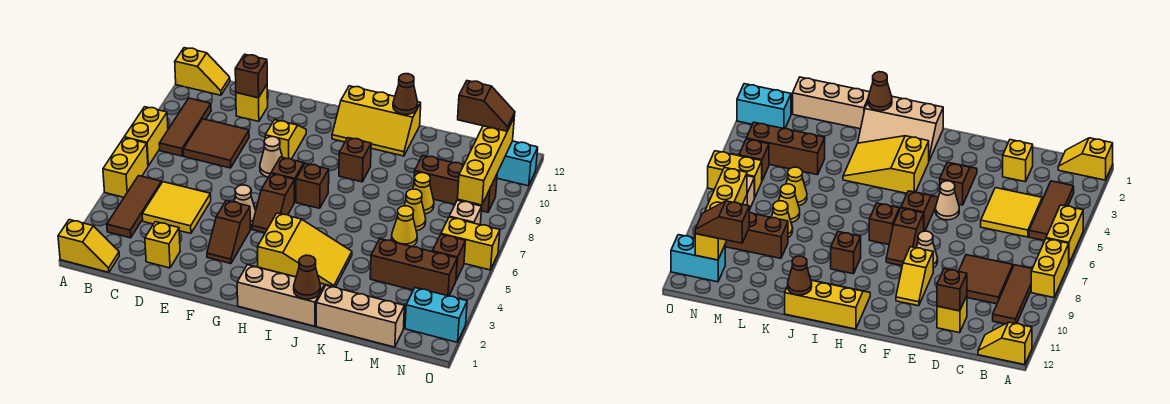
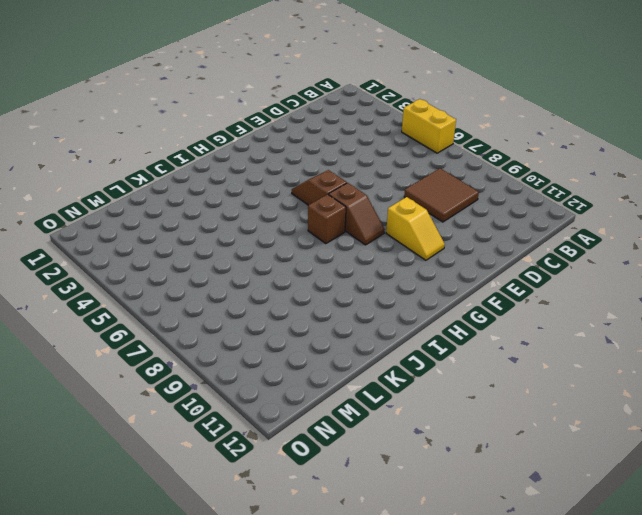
none -> yellow 1x2 slope [58,220,119,272]
none -> yellow 1x2 brick [124,107,168,166]
none -> yellow 1x2 slope [175,48,230,95]
none -> brown 1x3 tile [107,176,162,238]

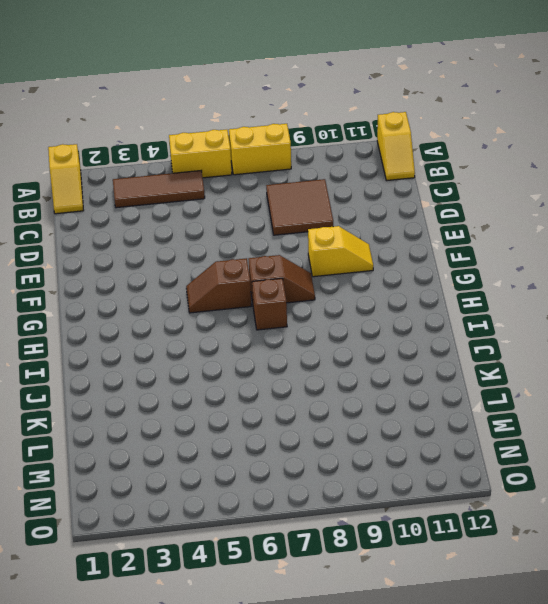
none -> brown 1x3 tile [159,98,211,156]
none -> yellow 2x2 tile [142,182,211,234]
none -> yellow 1x1 brick [145,222,180,268]
none -> yellow 1x1 brick [236,85,268,121]

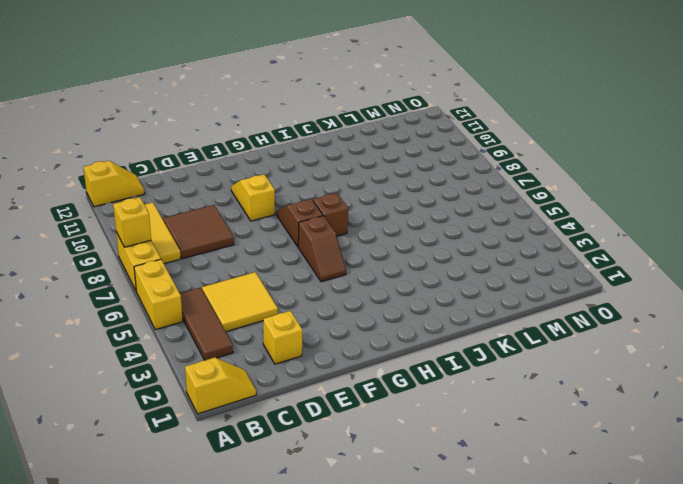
yellow 1x1 brick [113,197,151,247] -> yellow 1x1 brick moved to [236,85,268,121]
yellow 1x3 tile [144,202,181,264] -> brown 1x3 tile [159,98,211,156]
none -> brown 1x2 slope [207,200,250,264]
none -> tan 1x1 cone [234,185,256,226]
none -> tan 1x1 cone [260,137,282,177]
none -> tan 2x3 slope [237,265,333,326]

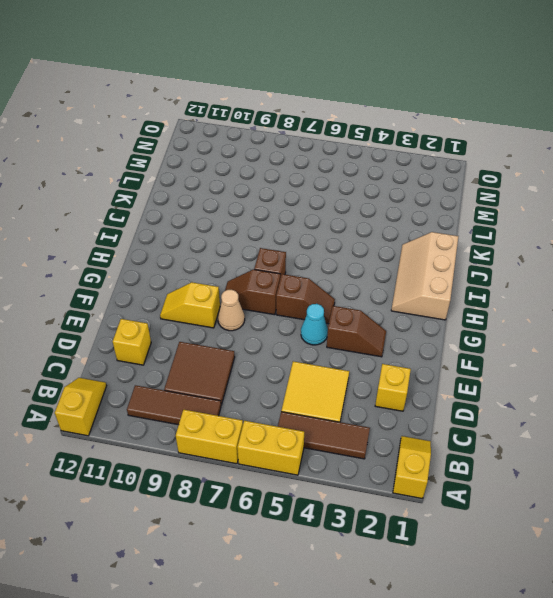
cyan 1x1 cone [301,304,328,345] -> tan 1x1 cone [234,185,256,226]
none -> yellow 2x3 slope [258,213,352,287]
none -> yellow 2x3 slope [332,86,421,156]
none -> brown 1x1 brick [339,138,371,182]
none -> tan 1x3 brick [316,285,404,347]

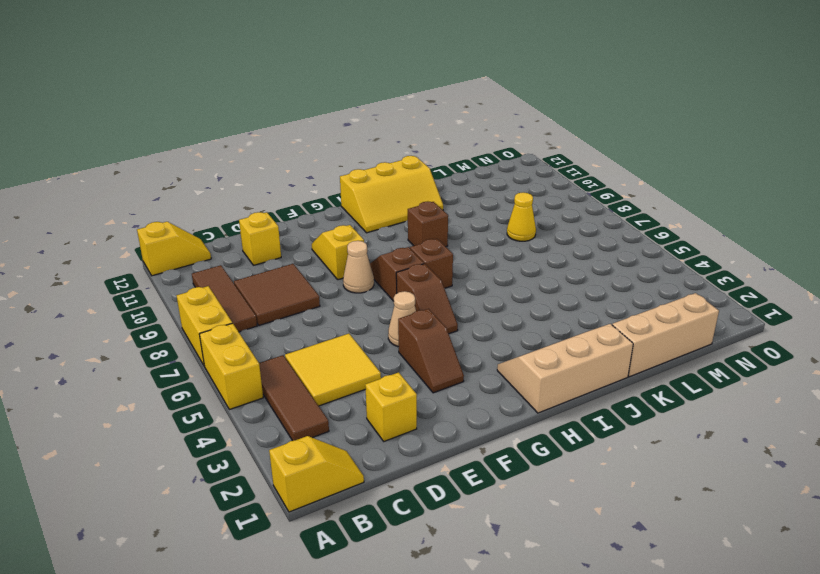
none -> yellow 2x3 slope [258,213,352,287]
none -> brown 1x3 brick [370,239,457,296]
none -> yellow 1x1 cone [391,206,417,247]
none -> yellow 1x1 cone [404,189,426,231]

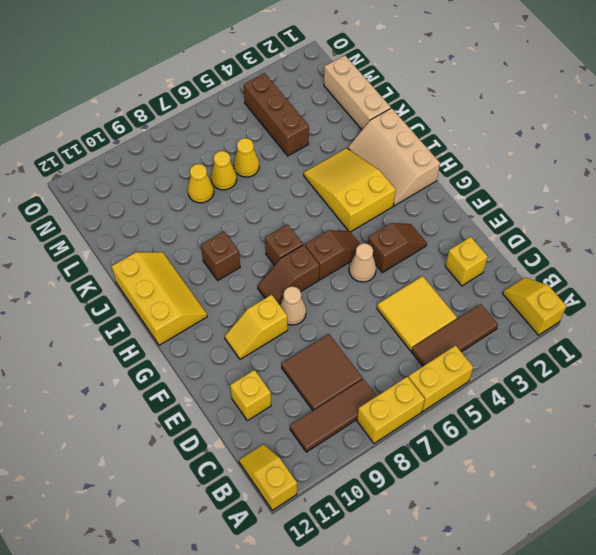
none -> brown 1x3 brick [414,156,497,212]
none -> cyan 1x2 brick [405,288,467,342]
none -> brown 1x1 brick [432,234,465,280]
none -> yellow 1x2 brick [441,217,500,270]

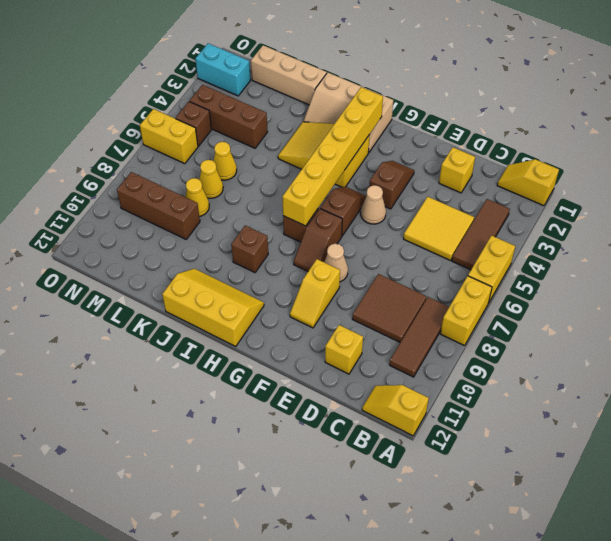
yellow 1x6 brick [282,87,383,226] -> none
none -> tan 1x1 brick [449,200,482,225]
none -> cyan 1x2 brick [497,141,538,186]
none -> brown 1x1 brick [235,54,267,98]
none -> brown 1x1 cone [294,255,321,299]

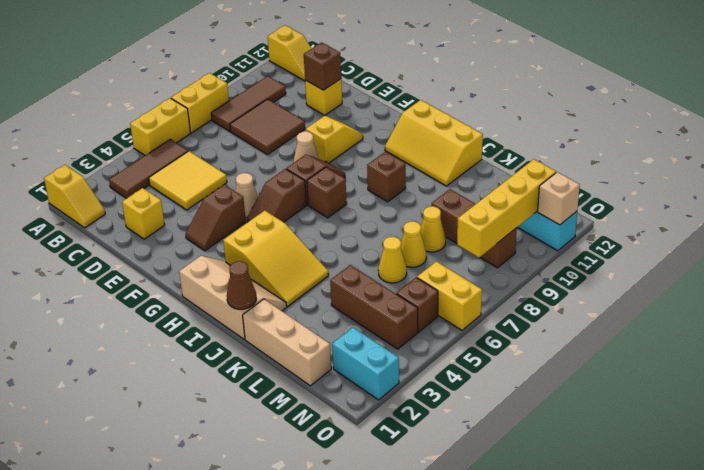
tan 1x1 brick [538,172,580,225] -> tan 1x1 brick moved to [449,200,482,225]
none -> brown 1x1 cone [393,74,418,114]
none -> brown 1x2 slope [458,81,515,131]

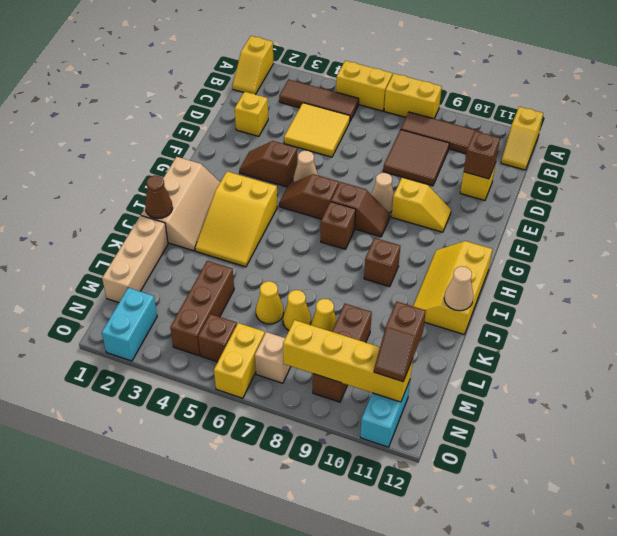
tan 1x1 cone [444,266,473,311] -> brown 1x1 cone [393,74,418,114]

